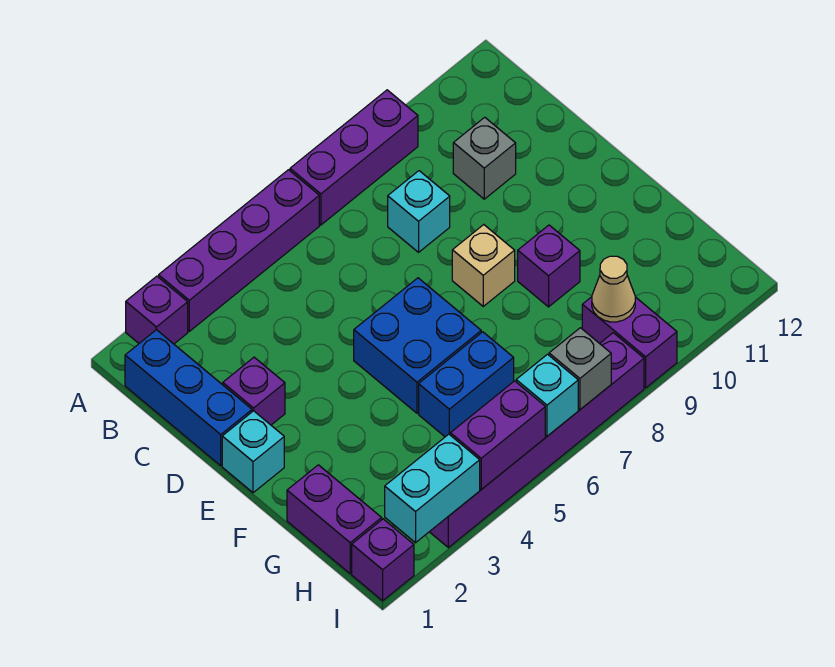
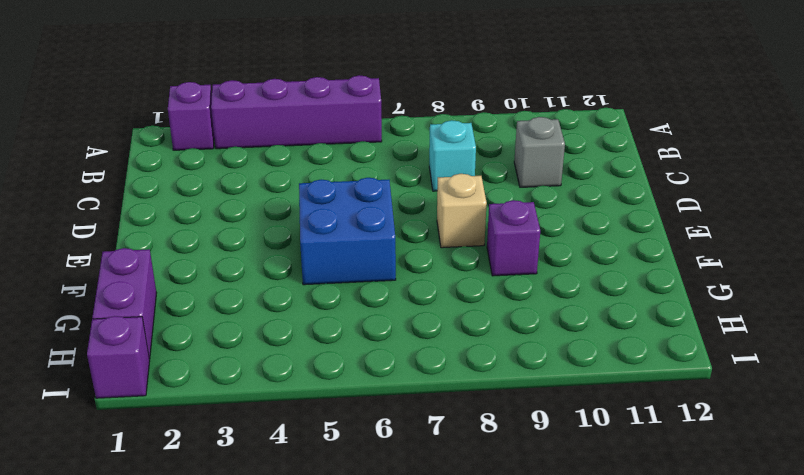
none -> purple 1x3 brick [290,90,418,225]
none -> blue 1x3 brick [125,330,252,466]
none -> purple 1x1 brick [223,357,285,425]

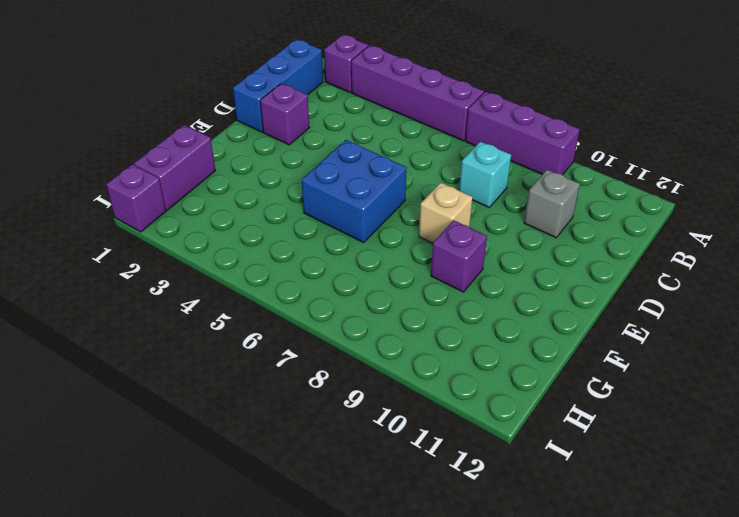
none -> cyan 1x1 brick [222,411,284,493]
none -> blue 1x2 brick [419,332,514,437]
none -> purple 1x2 brick [582,297,677,388]

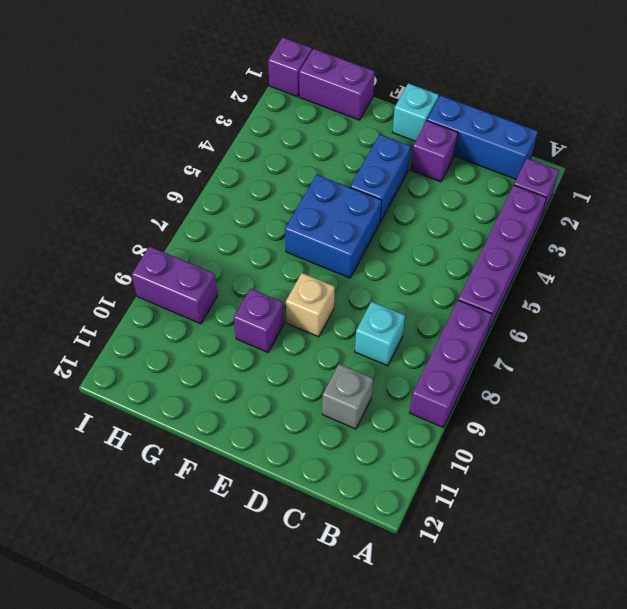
blue 1x2 brick [350,134,411,222] -> blue 1x2 brick moved to [419,332,514,437]
none -> purple 1x6 brick [430,333,644,548]
none -> tan 1x1 cone [592,256,635,322]
none -> cyan 1x2 brick [385,434,480,543]

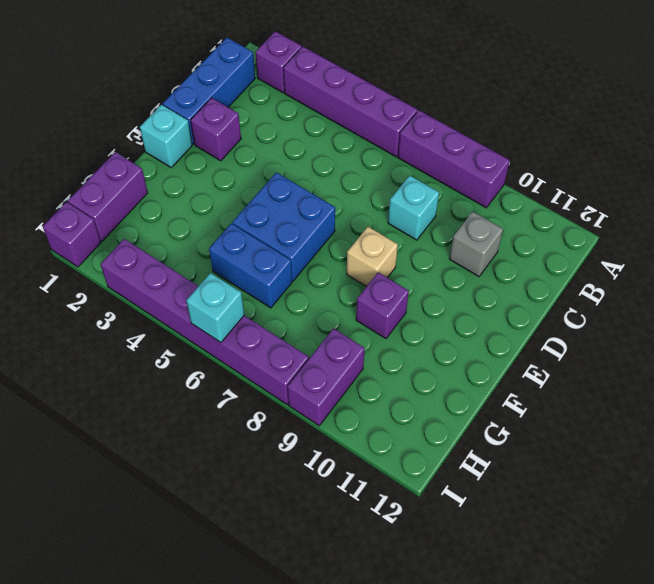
none -> tan 1x1 cone [592,256,635,322]
none -> cyan 1x2 brick [385,434,480,543]
none -> purple 1x2 brick [450,381,545,490]

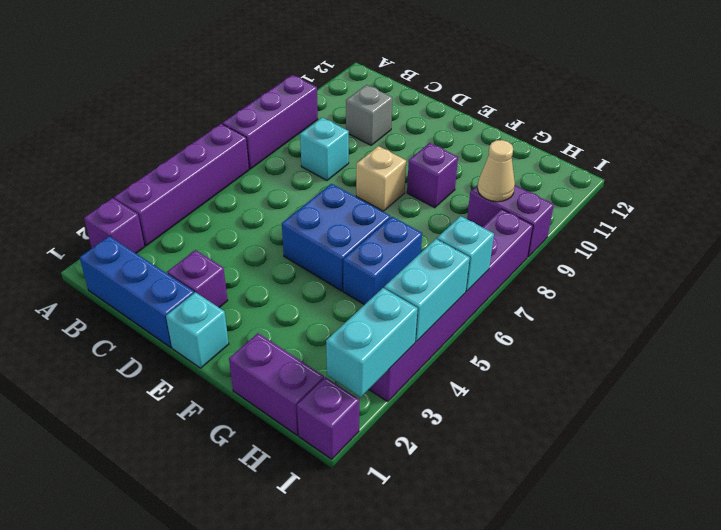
cyan 1x2 brick [384,239,470,342] -> purple 1x2 brick [450,381,545,490]
none -> grey 1x1 brick [549,328,611,410]

